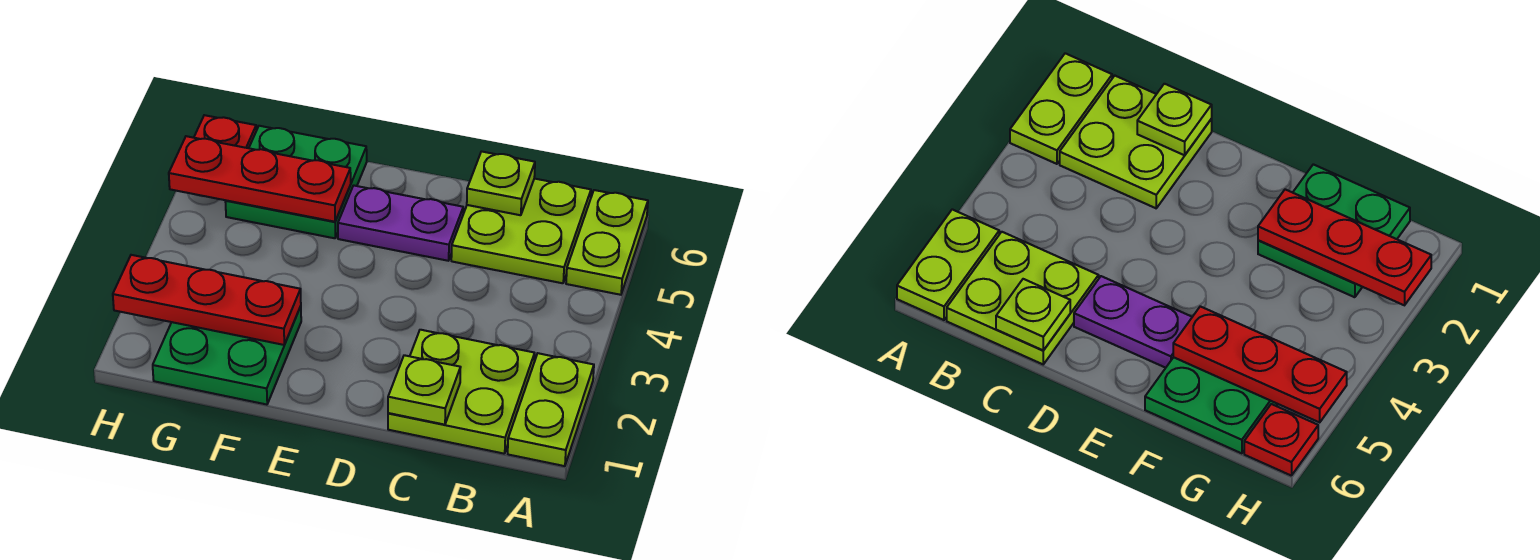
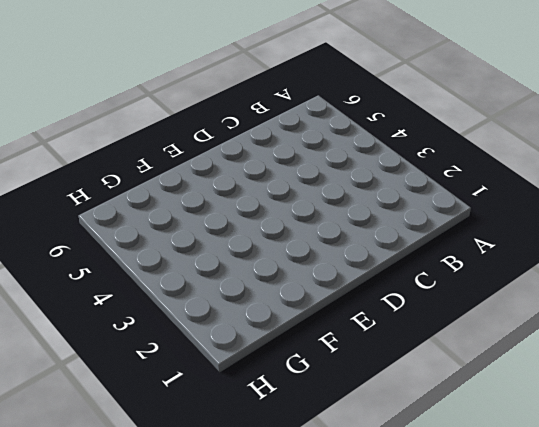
none -> lime 1x2 plate [508,353,594,466]
none -> lime 1x2 plate [566,190,648,295]
none -> lime 2x2 plate [388,330,535,454]

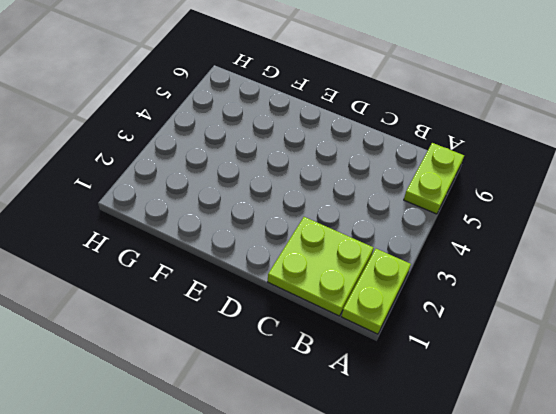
none -> lime 2x2 plate [451,179,591,283]
none -> purple 1x2 plate [338,185,463,261]
none -> green 2x2 plate [153,306,301,405]

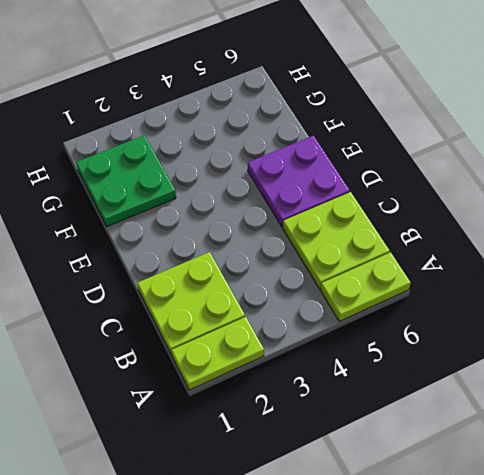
purple 2x2 plate [248,136,350,227] -> purple 1x2 plate [338,185,463,261]
none -> green 2x2 plate [225,126,367,238]
none -> red 1x1 plate [194,115,256,148]
none -> lime 1x1 plate [388,355,461,425]

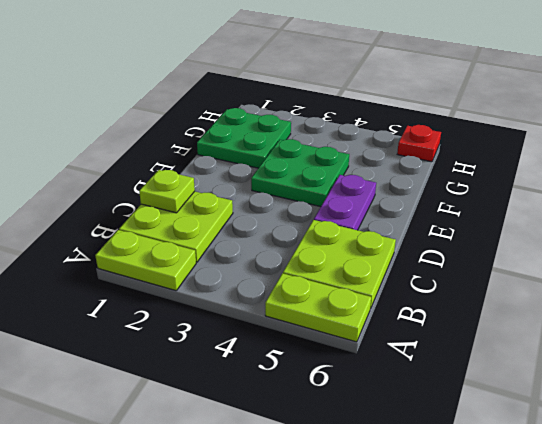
green 2x2 plate [251,139,349,207] -> green 2x2 plate moved to [225,126,367,238]
none -> lime 1x1 plate [467,152,535,215]
none -> red 1x3 plate [113,255,301,345]
none -> red 1x3 plate [169,136,351,222]

